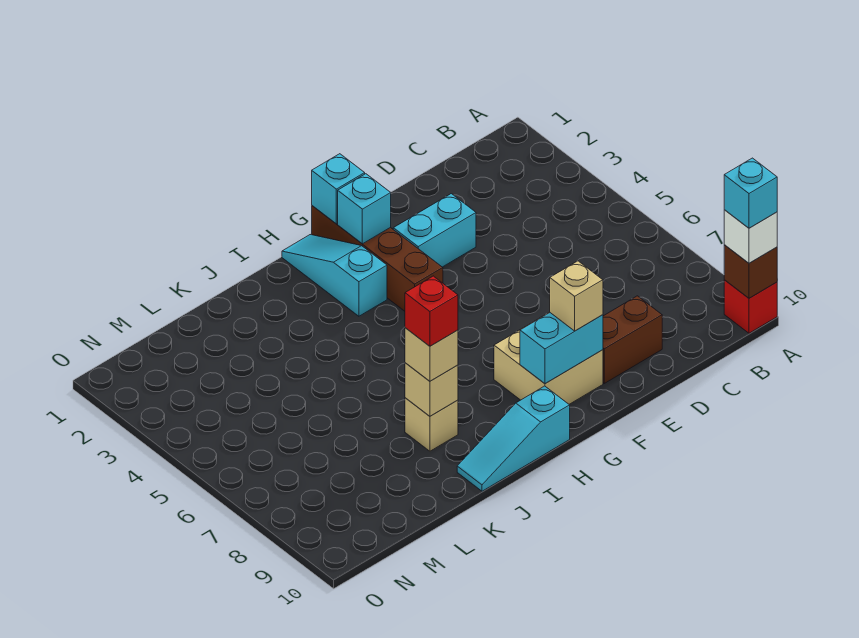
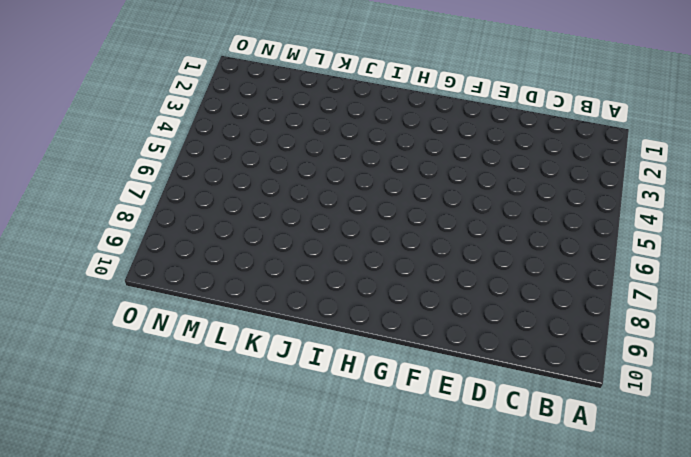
none -> red 1x1 brick [724,280,777,333]
none -> brown 1x2 brick [603,296,662,383]
none -> cyan 1x2 brick [393,194,476,267]

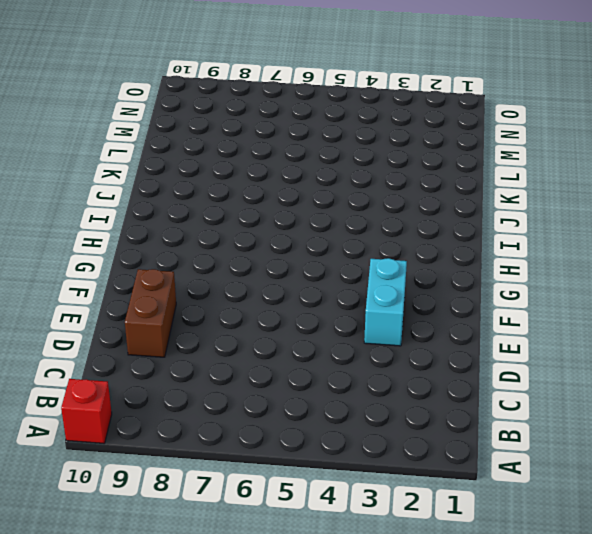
none -> tan 2x2 brick [494,312,603,404]
none -> brown 1x4 brick [312,206,443,311]
none -> cyan 1x3 slope [282,235,387,316]

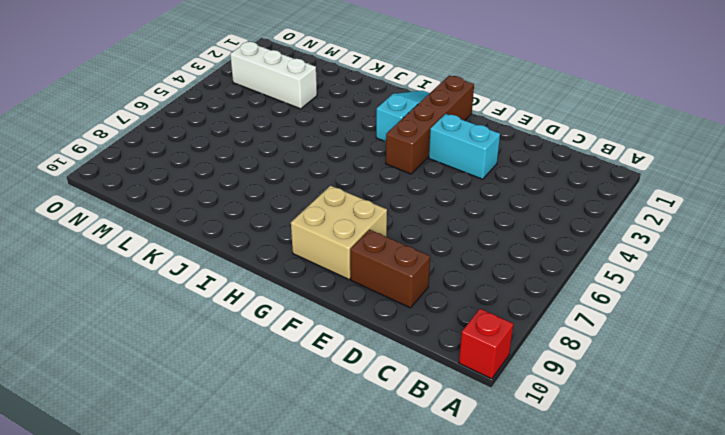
white 1x3 brick [230,42,317,109] -> none
none -> cyan 1x3 slope [457,386,570,491]
none -> tan 1x1 brick [405,398,458,451]
none -> brown 1x1 brick [724,245,777,298]

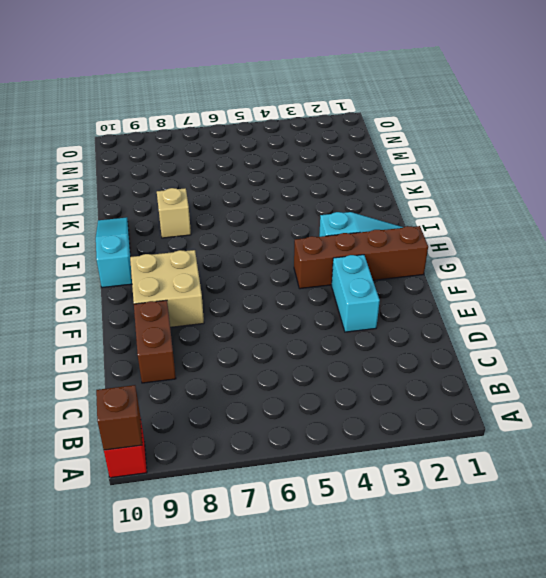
none -> cyan 1x2 brick [520,313,603,384]
none -> cyan 1x1 brick [312,154,365,224]
none -> cyan 1x1 brick [338,174,391,244]

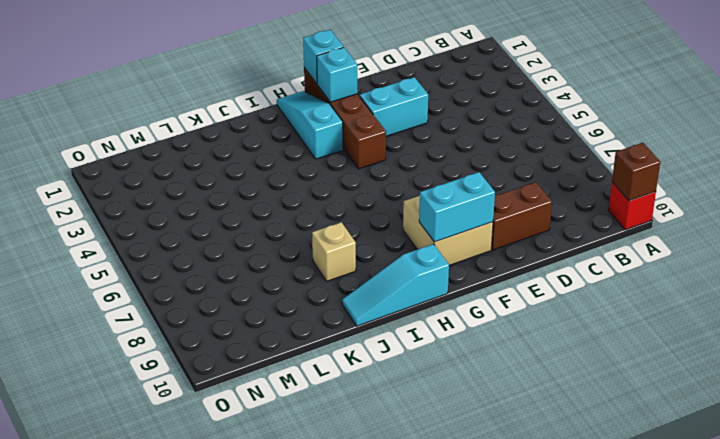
none -> tan 1x1 brick [405,363,458,416]
none -> white 1x1 brick [724,210,777,263]
none -> tan 1x1 brick [550,261,603,331]

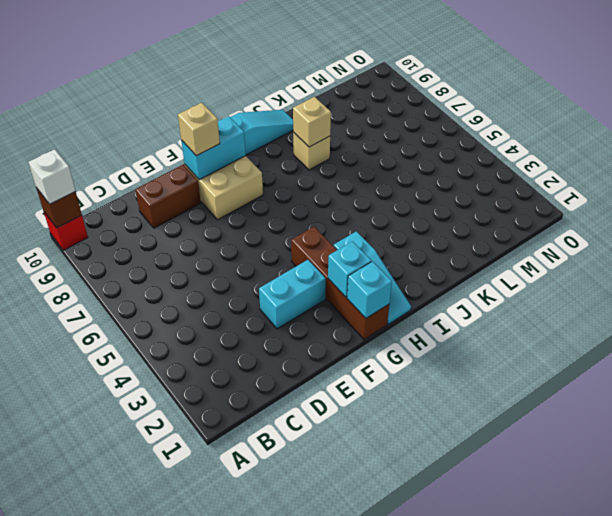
none -> tan 1x1 brick [405,328,458,381]
none -> cyan 1x1 brick [724,158,777,228]
none -> red 1x1 brick [405,276,458,346]

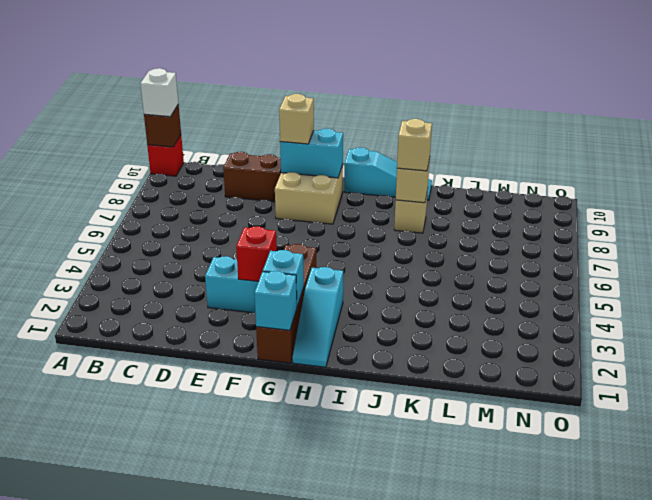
red 1x1 brick [236,226,277,281] -> red 1x1 brick moved to [405,276,458,346]
none -> cyan 1x1 brick [724,158,777,228]

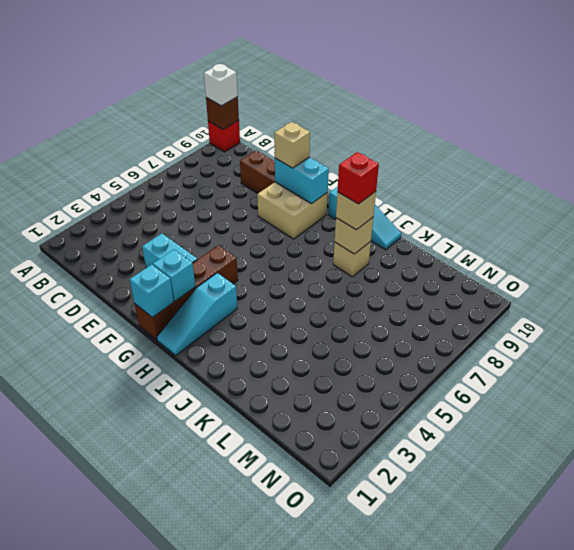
none -> cyan 1x1 brick [724,158,777,228]

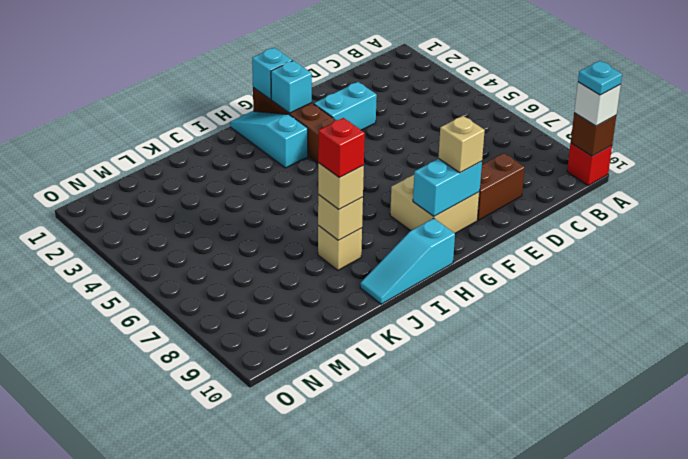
cyan 1x1 plate [578,61,622,95] -> cyan 1x1 brick [724,158,777,228]

